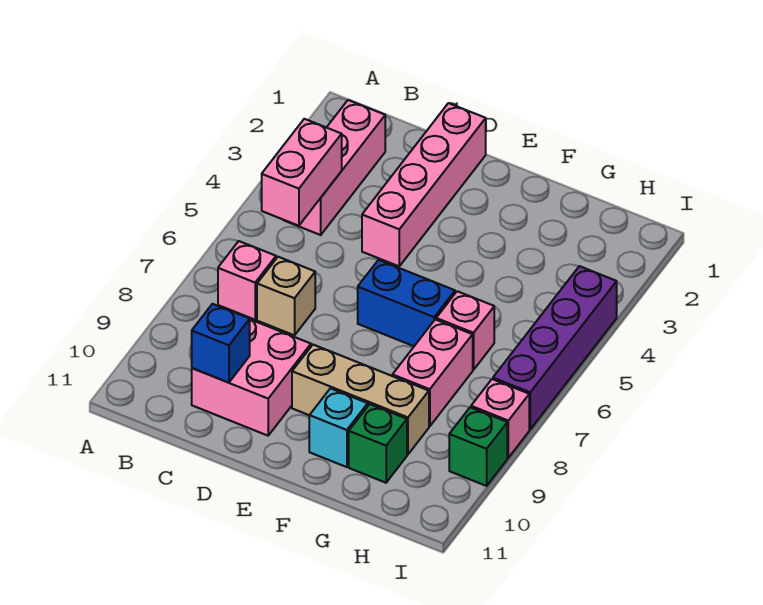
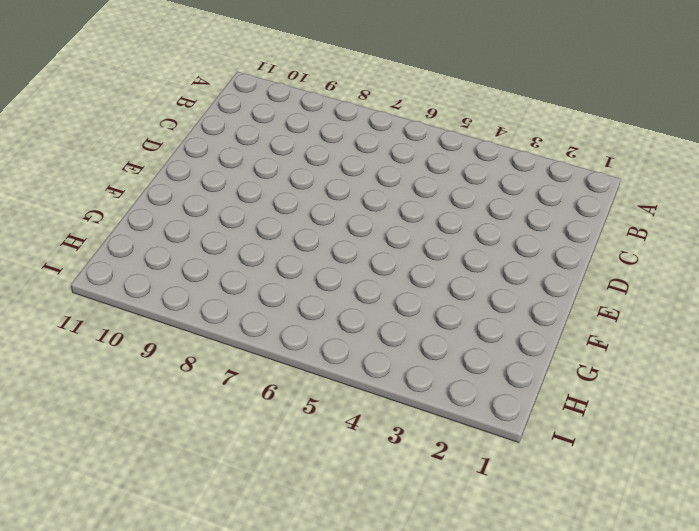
none -> pink 1x3 brick [284,100,385,235]
none -> pink 1x1 brick [218,241,276,320]
none -> tan 1x1 brick [257,257,315,335]

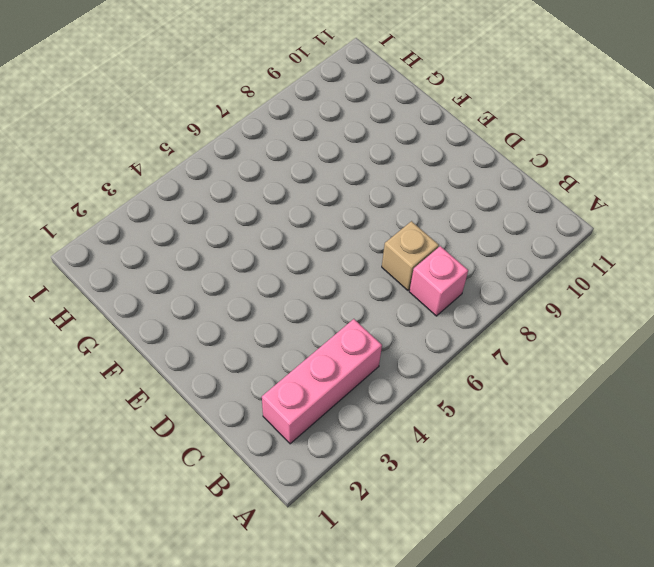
none -> pink 2x2 brick [192,320,311,436]
none -> pink 1x4 brick [362,103,486,266]
none -> blue 1x2 brick [358,260,455,346]

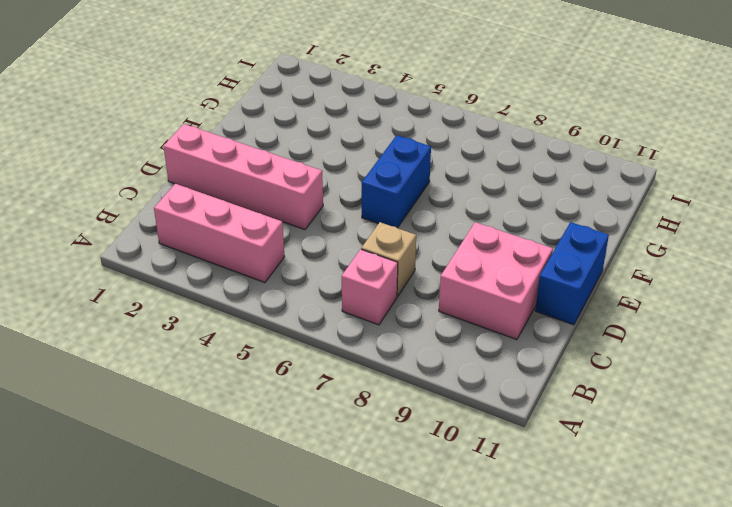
blue 1x2 brick [535,222,609,325] -> none
none -> tan 1x3 brick [292,345,429,455]
none -> cyan 1x1 brick [309,388,368,467]
none -> pink 1x1 brick [436,291,494,370]

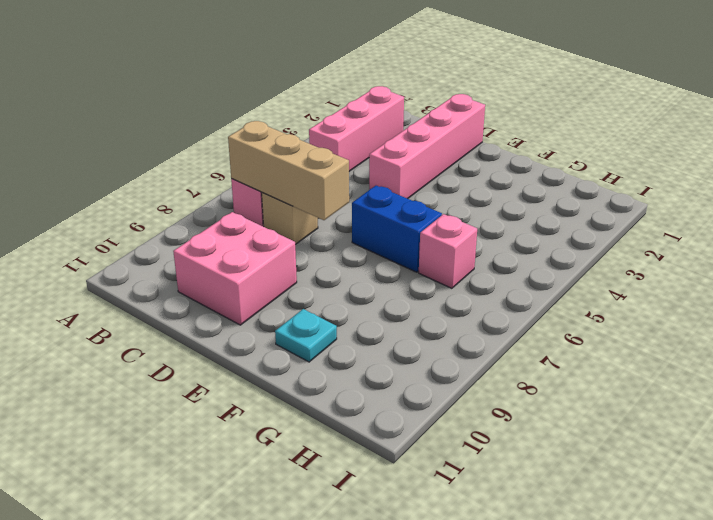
tan 1x3 brick [228,121,349,220] -> tan 1x3 brick moved to [292,345,429,455]
cyan 1x1 plate [275,309,337,362] -> cyan 1x1 brick [309,388,368,467]
none -> pink 1x2 brick [392,319,473,426]
none -> green 1x1 brick [349,404,407,483]
none -> purple 1x4 brick [493,266,617,429]

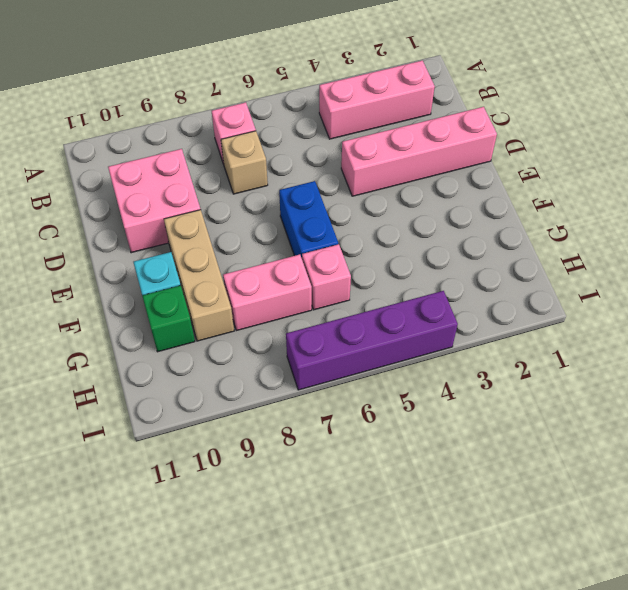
none -> pink 1x1 brick [471,379,529,458]
none -> green 1x1 brick [449,407,507,486]
none -> pink 1x2 brick [262,119,342,226]

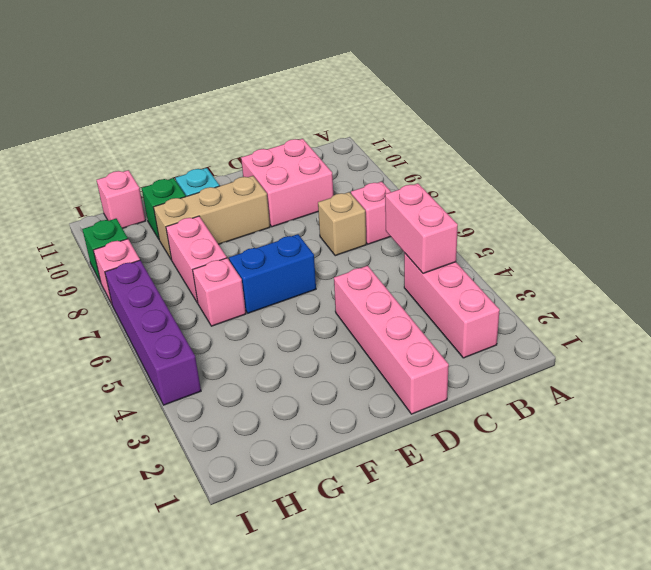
pink 1x1 brick [97,170,146,229] -> none
none -> blue 1x1 brick [192,304,250,383]

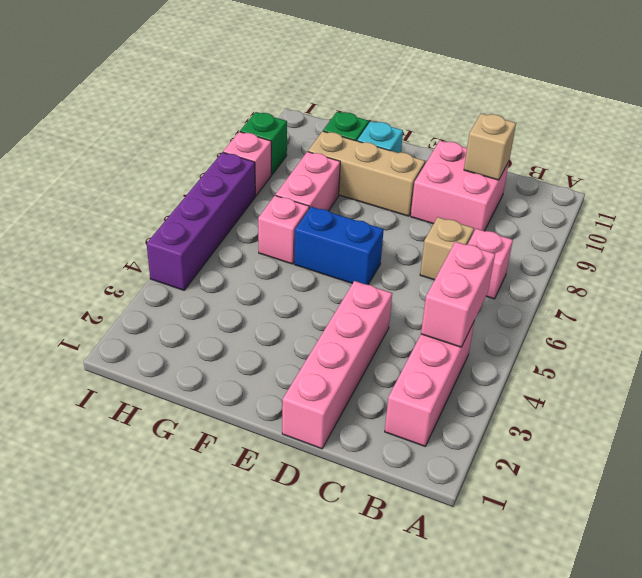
tan 1x1 brick [464,113,516,180] -> blue 1x1 brick [192,304,250,383]

